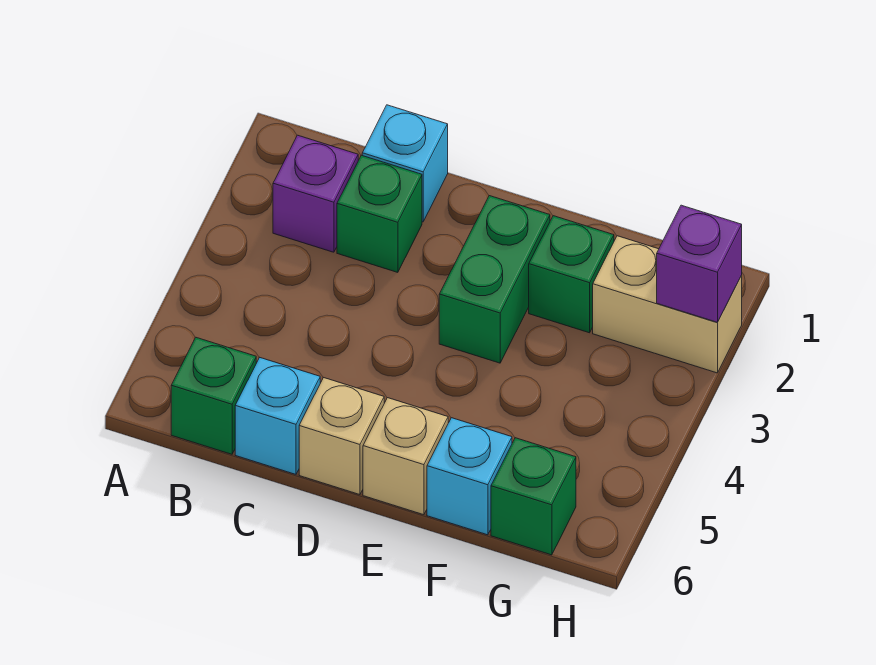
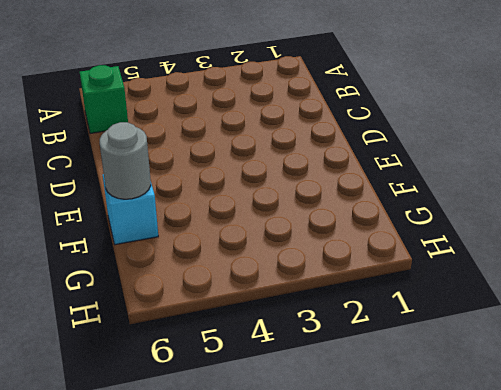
grey 1x1 round brick [100,122,151,199] -> none
none -> purple 1x1 brick [273,135,358,252]
none -> cyan 1x1 brick [362,105,448,222]
none -> green 1x1 brick [337,155,422,272]

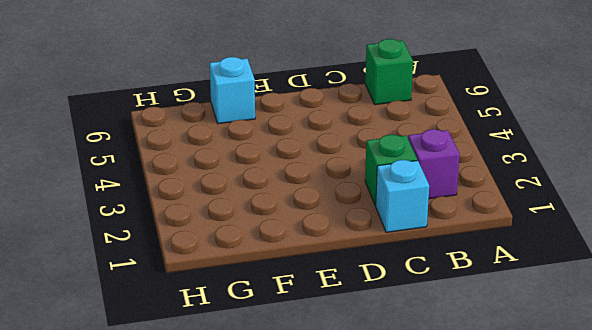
none -> cyan 1x1 brick [235,358,320,474]
none -> tan 1x1 brick [299,378,384,495]
none -> green 1x2 brick [439,196,550,363]

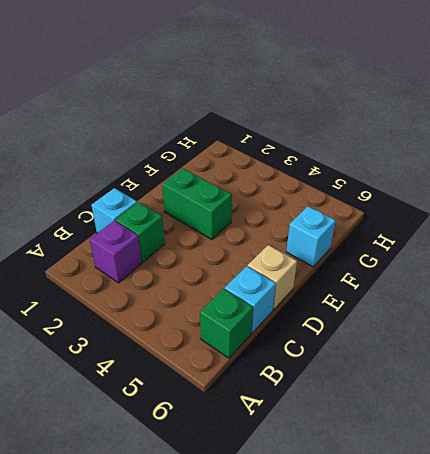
none -> tan 1x1 brick [363,398,448,515]
none -> green 1x1 brick [529,216,614,333]
none -> tan 1x2 brick [593,236,742,373]

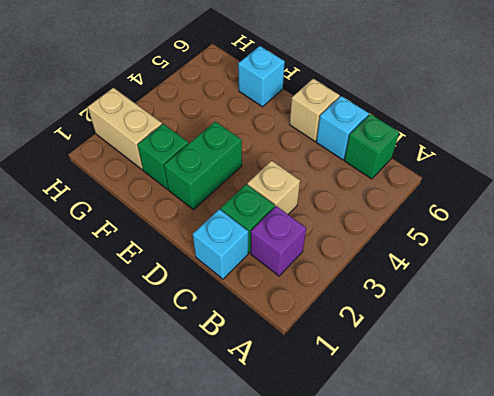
tan 1x1 brick [247,161,300,214] -> tan 1x1 brick moved to [363,398,448,515]
none -> green 1x1 brick [491,438,576,555]
none -> purple 1x1 brick [657,205,742,322]

